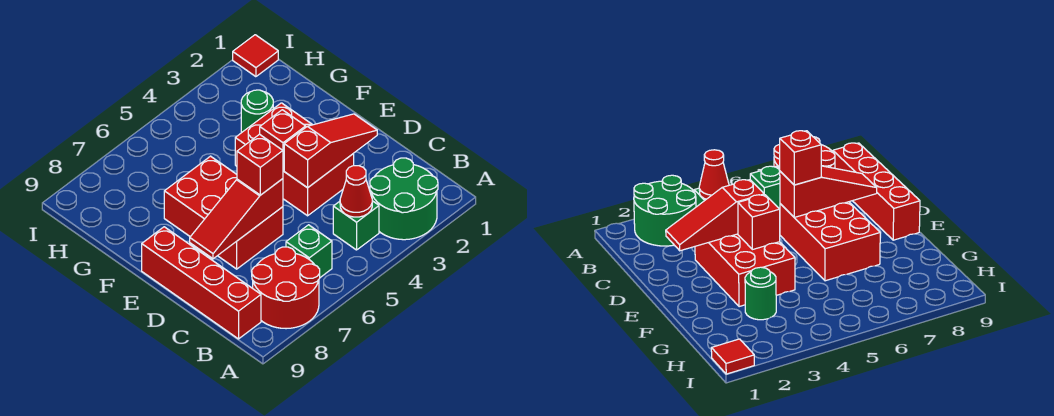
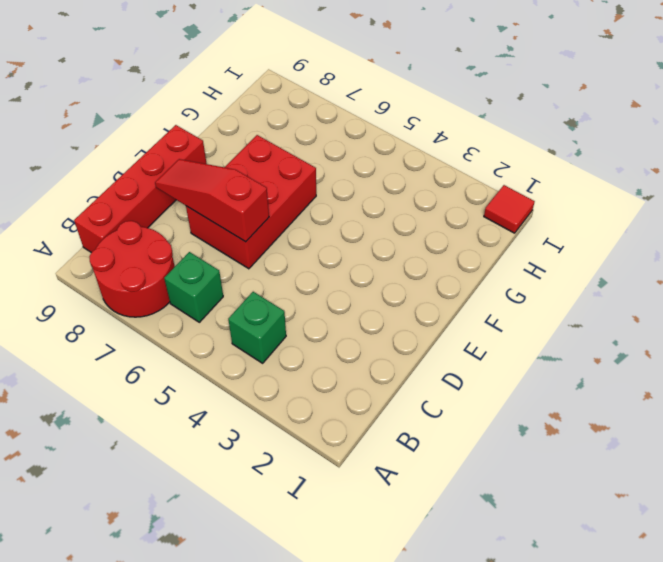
none -> green 2x2 round brick [370,158,438,240]
none -> red 2x3 brick [235,103,354,216]
none -> green 1x1 round brick [241,90,273,132]

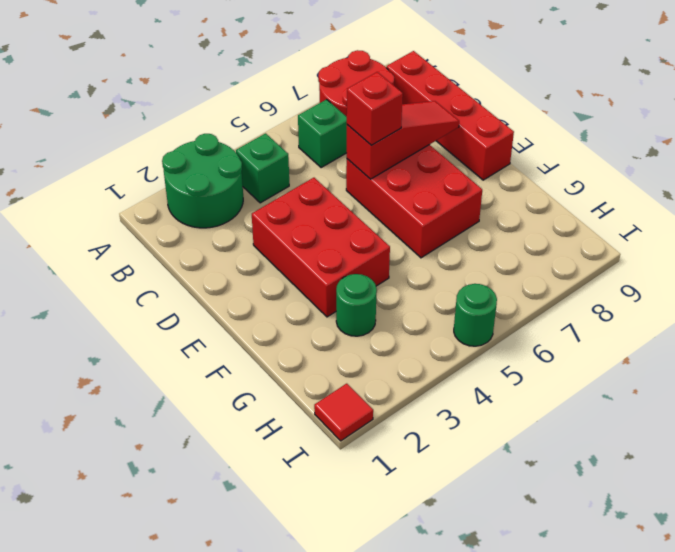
green 1x1 round brick [454,284,497,346] -> none
none -> red 1x1 cone [340,166,372,217]
none -> red 1x3 slope [284,114,377,188]
none -> red 1x1 brick [260,110,306,170]

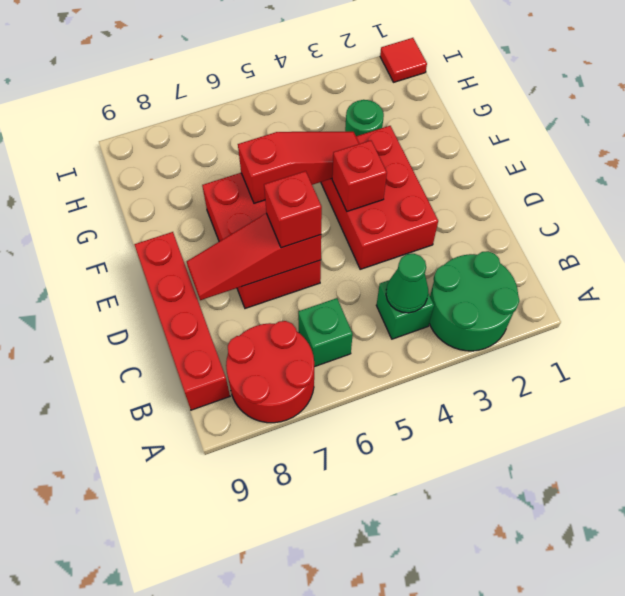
green 1x1 cone [386,254,428,313] -> red 1x1 cone [340,166,372,217]
red 1x3 slope [238,132,359,203] -> red 1x3 slope moved to [284,114,377,188]

